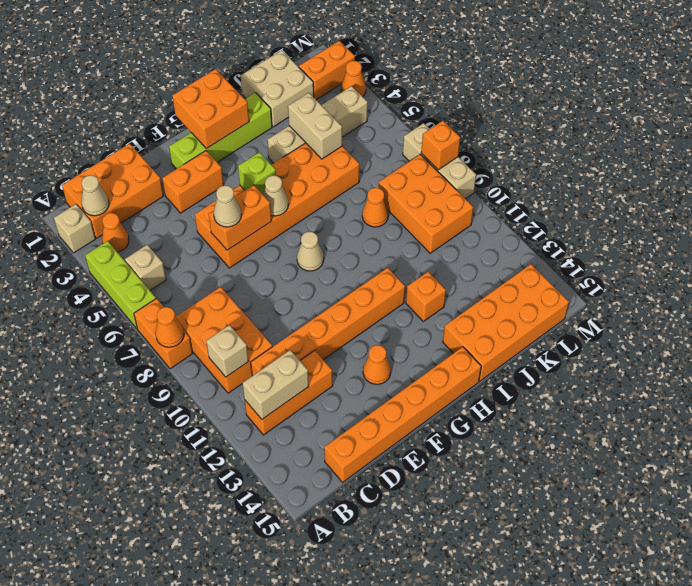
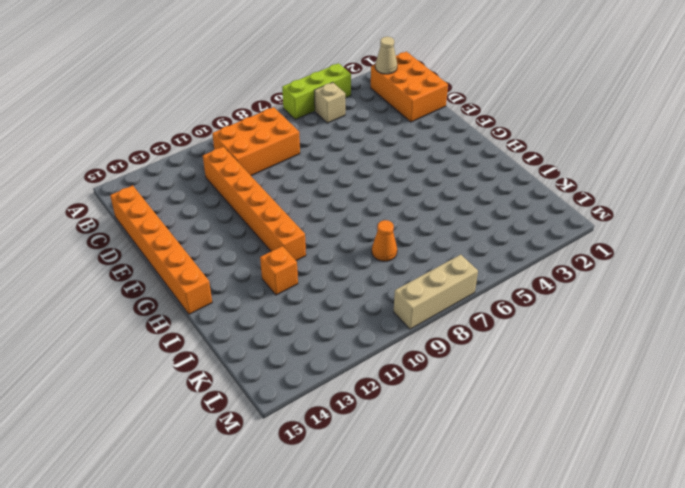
none -> tan 1x1 brick [54,204,95,253]
none -> orange 1x2 brick [134,299,193,369]
none -> orange 1x1 cone [102,213,129,252]
none -> orange 1x3 brick [245,351,333,435]

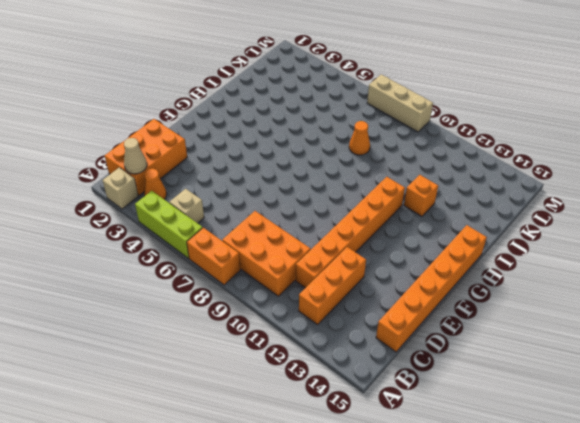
none -> orange 1x2 brick [162,151,224,213]
none -> orange 2x6 brick [195,143,359,268]
none -> lime 1x4 brick [169,93,272,169]
none -> orange 1x1 cone [363,345,391,384]

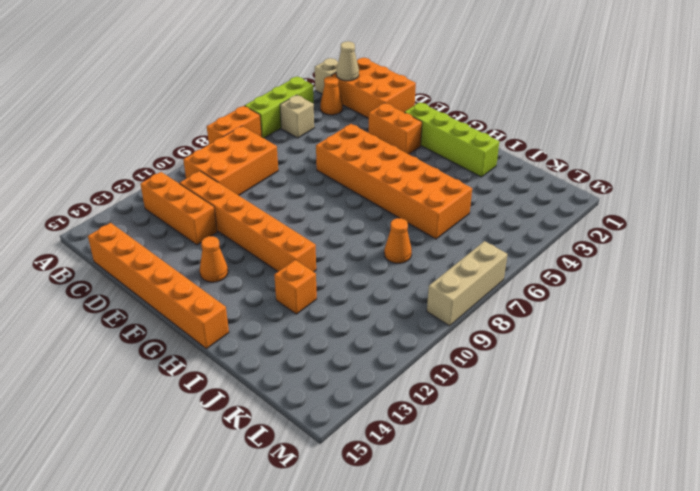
none -> tan 1x1 cone [297,232,324,271]
none -> tan 1x4 brick [267,86,368,163]
none -> orange 2x4 brick [443,264,569,381]
none -> tan 2x2 brick [241,50,314,127]

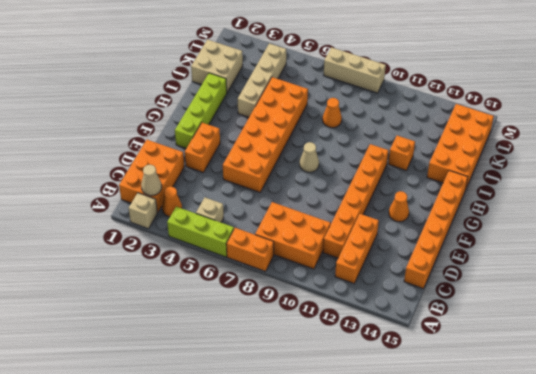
none -> orange 2x3 brick [379,154,473,253]
none -> orange 1x2 brick [299,41,355,100]
none -> orange 1x1 cone [341,61,366,97]
none -> orange 1x1 cone [155,307,184,347]

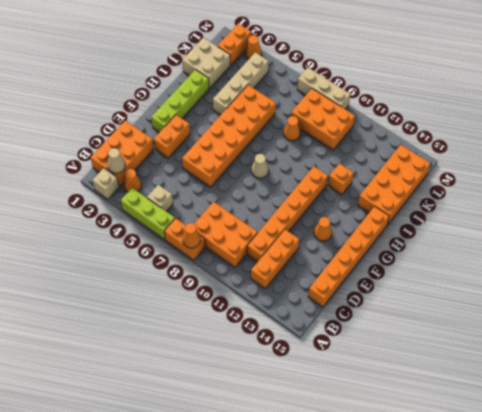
none -> tan 1x1 brick [206,325,249,377]
none -> tan 1x2 brick [242,350,309,419]
none -> orange 1x2 brick [209,185,271,250]
none -> orange 2x2 brick [172,69,249,149]

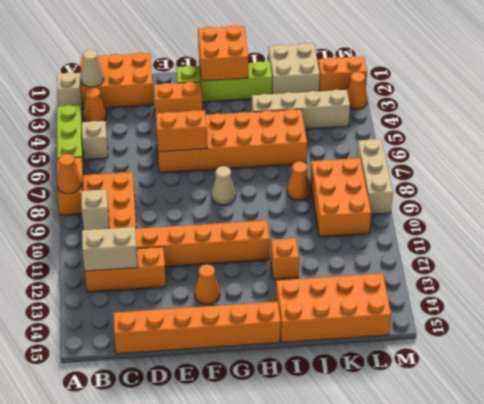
none -> lime 1x1 brick [238,152,276,194]
none -> tan 1x1 cone [263,175,289,216]
none -> tan 1x2 brick [288,93,342,159]
none -> orange 1x1 brick [421,121,460,170]

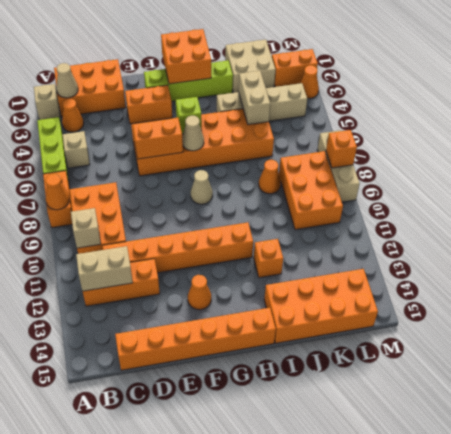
none -> tan 1x1 cone [214,185,241,227]

